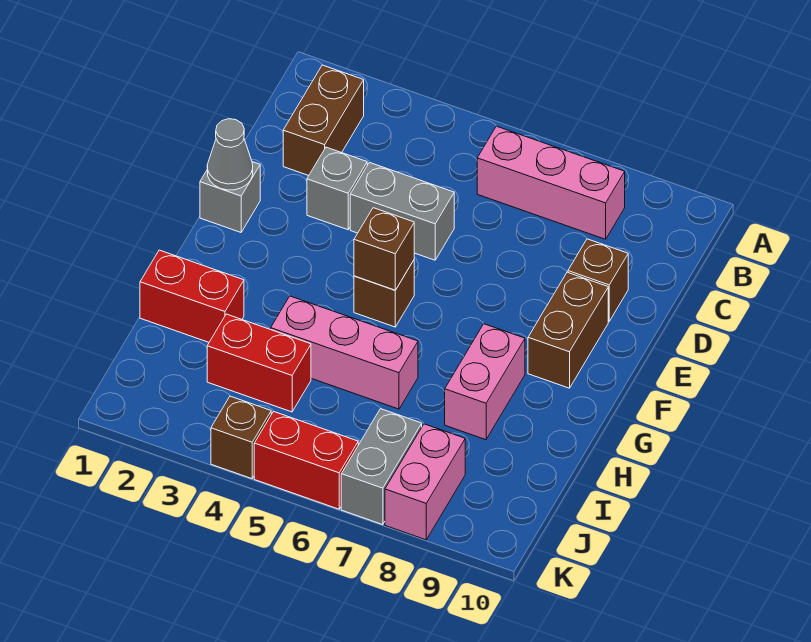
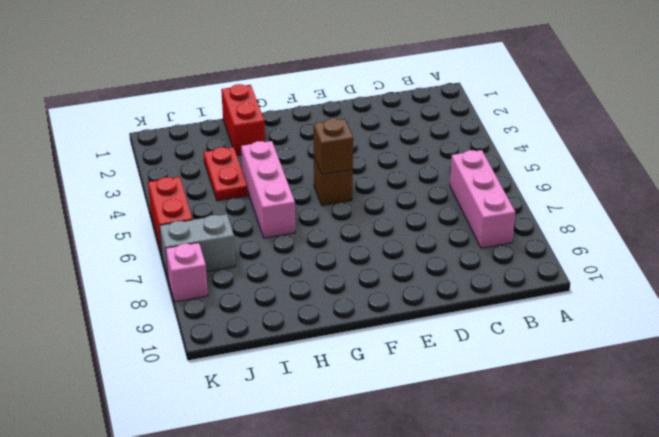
red 1x2 plate [204,147,248,201] -> red 1x2 brick [207,314,311,412]
pink 1x1 brick [166,243,208,302] -> pink 1x2 brick [385,424,465,540]
none -> brown 1x2 brick [283,65,364,176]
none -> grey 1x1 brick [307,147,367,230]
none -> grey 1x2 brick [350,162,454,260]

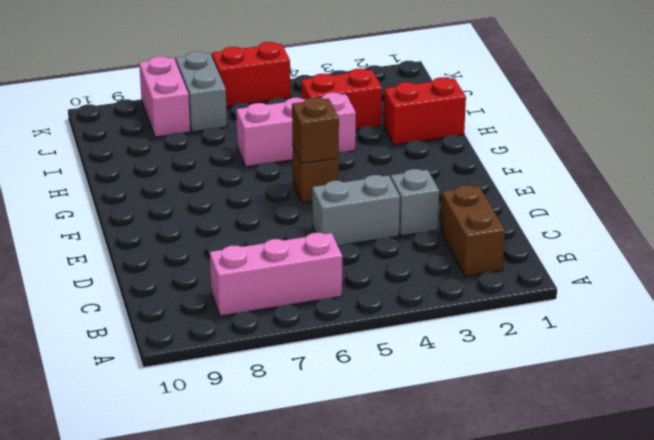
none -> brown 1x1 brick [568,239,628,321]
none -> grey 1x1 brick [200,162,260,232]
none -> brown 1x2 brick [528,272,608,388]

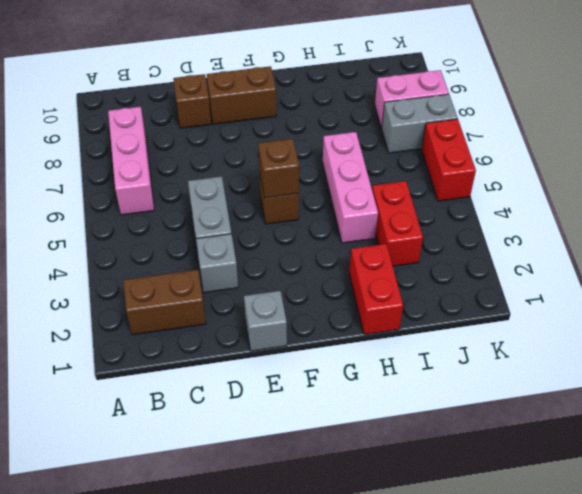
none -> pink 1x2 brick [445,324,525,440]
none -> brown 1x1 brick [211,396,271,479]
none -> grey 1x1 cone [207,119,253,190]

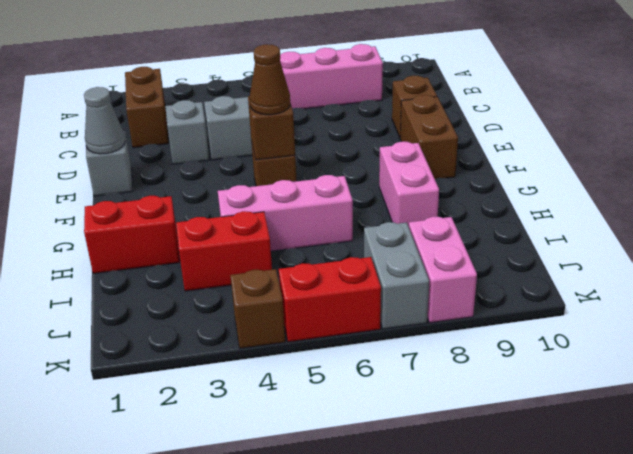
brown 1x1 cone [249,44,290,115] -> none

